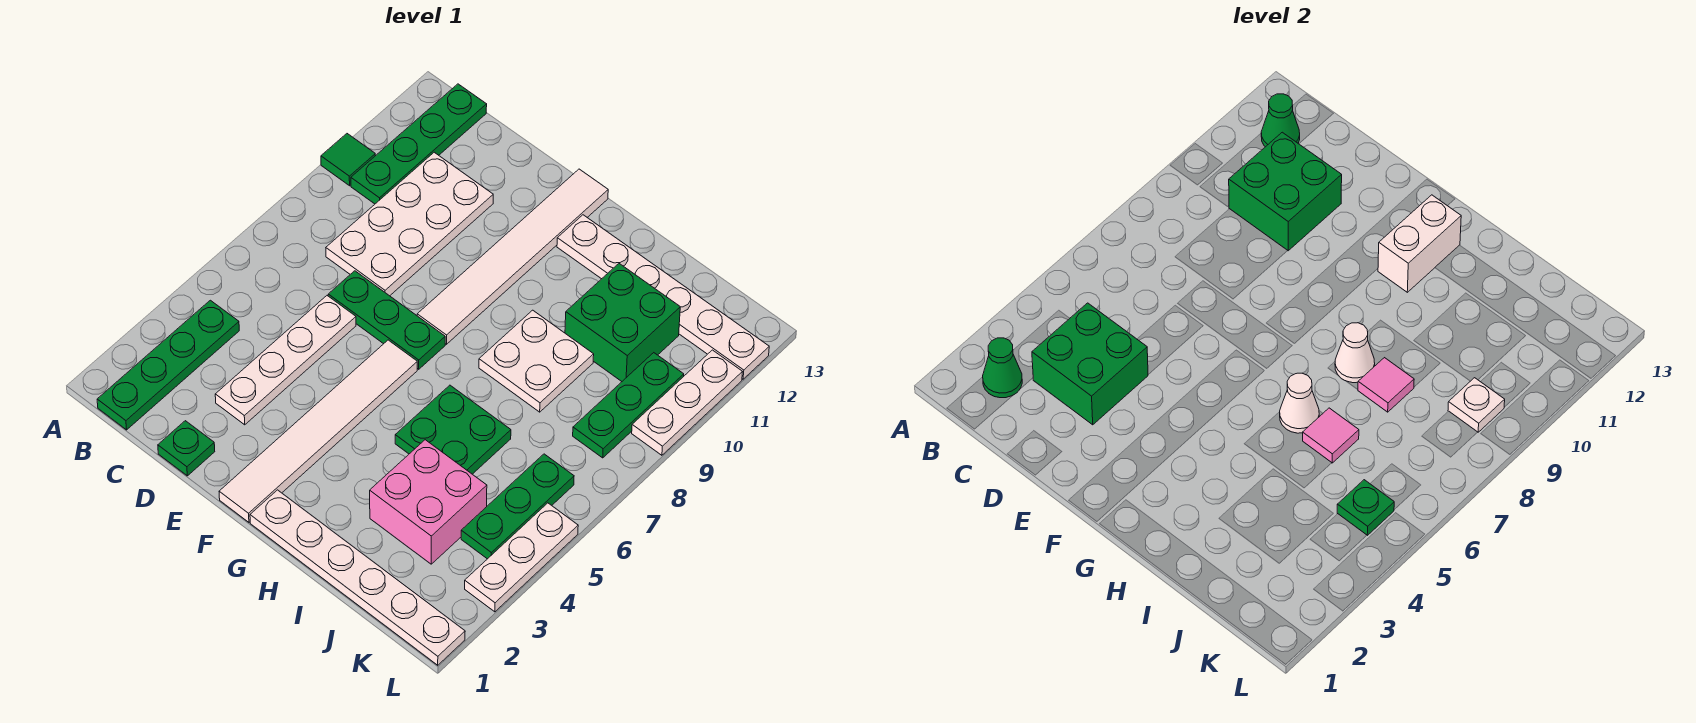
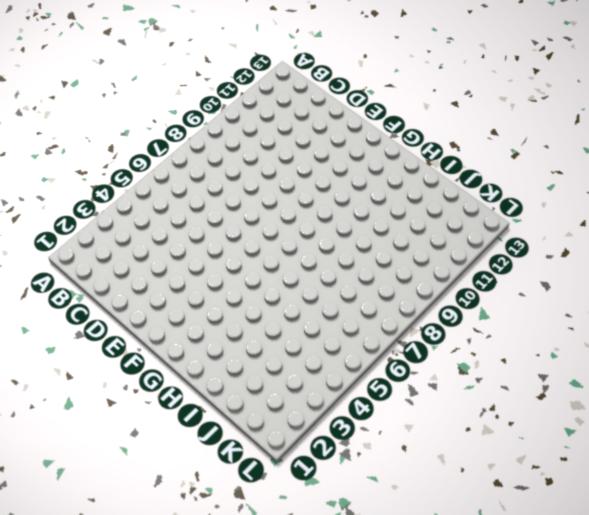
none -> green 1x1 tile [321,134,375,186]
none -> green 1x4 plate [97,300,239,430]
none -> green 1x4 plate [351,84,487,204]
none -> white 2x4 plate [326,152,493,296]

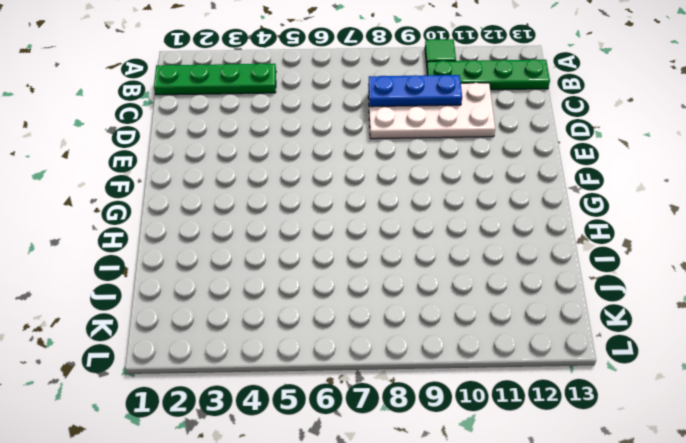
blue 1x3 plate [368,75,462,107] -> green 2x2 brick [1229,132,1342,251]
none -> green 1x1 plate [158,421,215,476]
none -> white 1x4 plate [215,296,356,425]
none -> green 1x3 plate [328,271,445,369]
none -> white 1x6 tile [219,340,417,522]

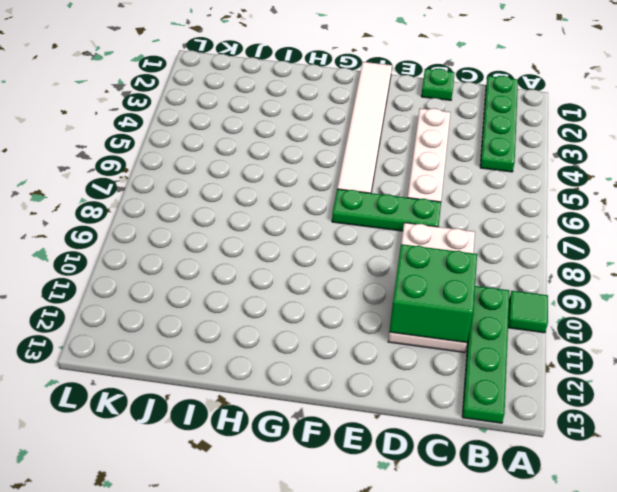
none -> white 1x6 tile [417,169,608,344]
none -> white 1x6 plate [250,490,465,665]
none -> white 1x6 plate [557,215,769,379]
none -> green 2x2 plate [395,385,511,474]

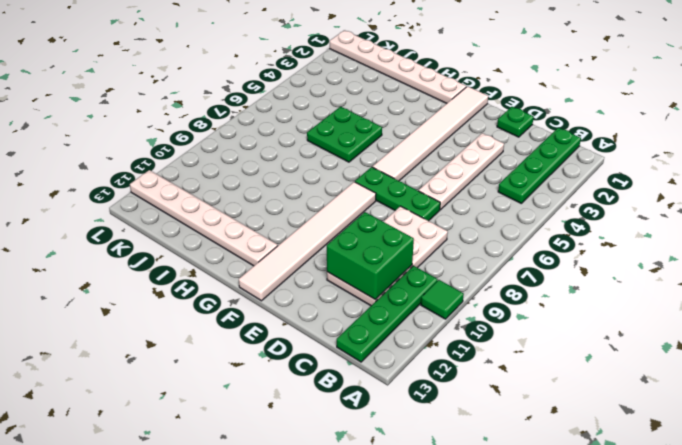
none -> white 2x2 plate [479,310,594,412]
none -> pink 2x2 brick [370,440,487,564]
none -> green 2x2 brick [565,264,680,381]
none -> green 1x3 plate [461,454,574,559]

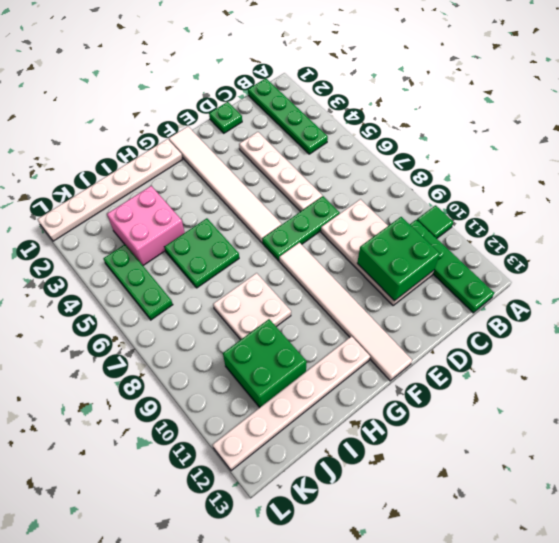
none -> green 1x3 plate [573,353,684,458]
none -> white 1x3 plate [465,503,578,612]
none -> white 1x3 plate [632,350,742,455]
none -> green 1x1 cone [983,338,1022,398]

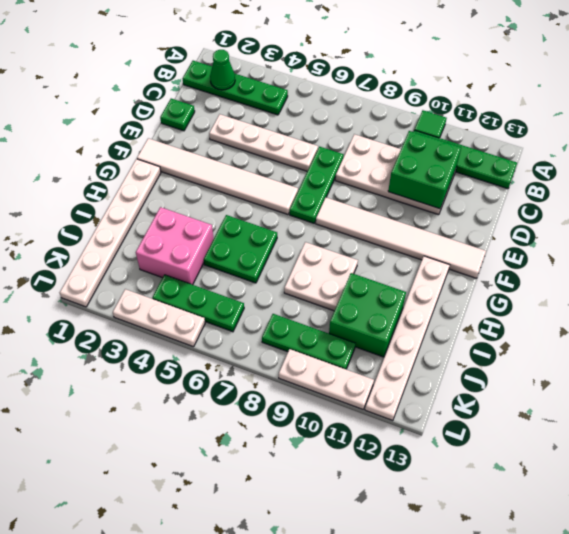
none -> green 1x1 cone [1261,94,1300,147]
none -> green 2x2 brick [1032,303,1148,425]
none -> white 1x2 brick [1378,195,1461,292]
none -> white 1x1 cone [1280,373,1319,433]

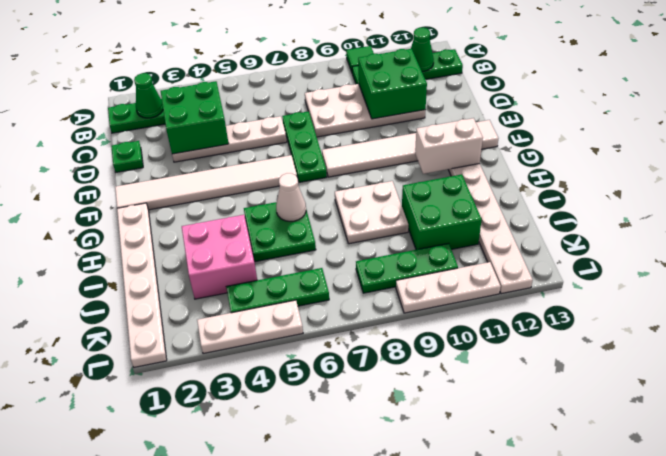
none -> white 1x1 cone [1335,323,1375,383]
none -> pink 1x1 tile [1303,408,1359,463]
none -> pink 1x1 tile [1358,358,1414,412]
none -> green 1x1 plate [1337,480,1394,535]

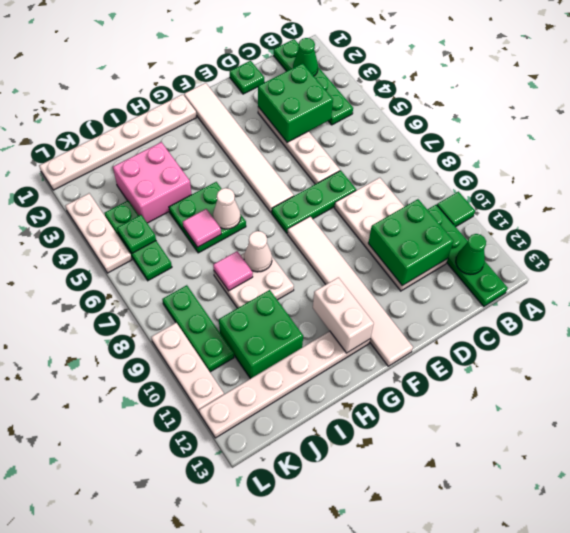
none -> white 1x1 plate [1448,378,1505,432]

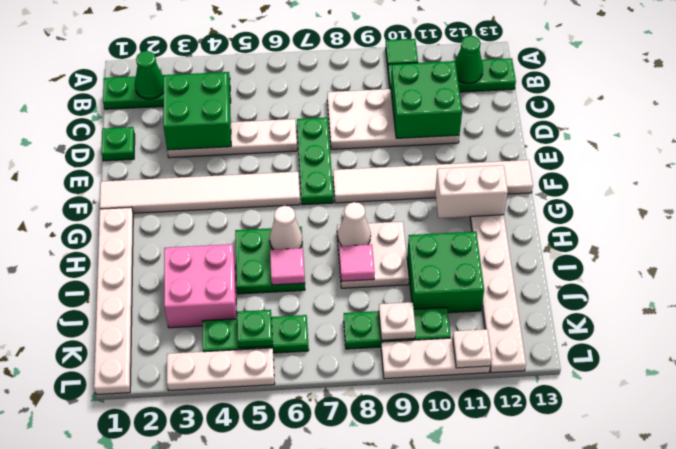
white 1x1 plate [453,329,491,368] -> none

